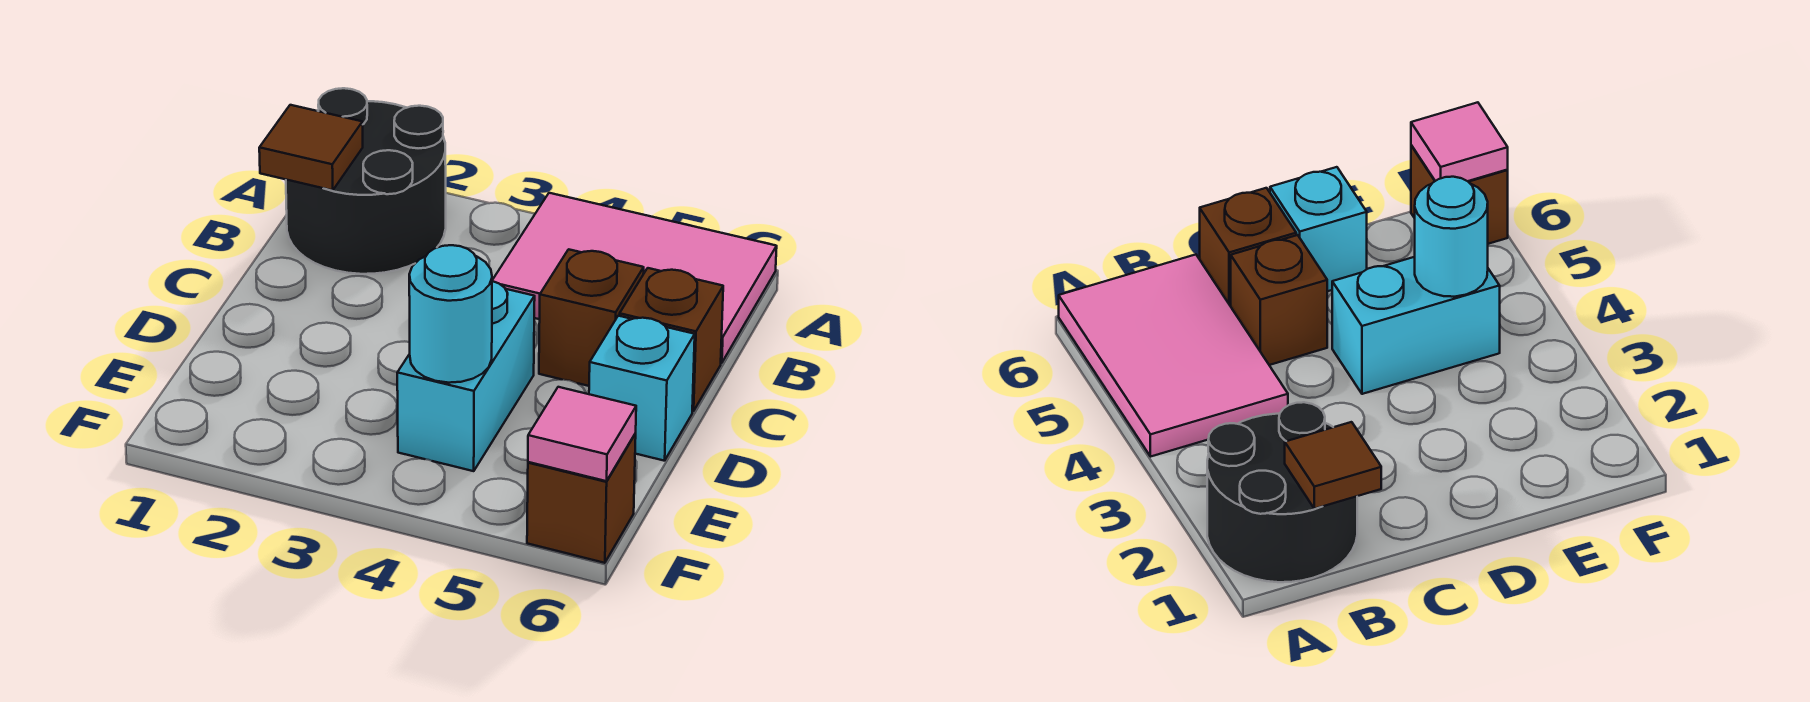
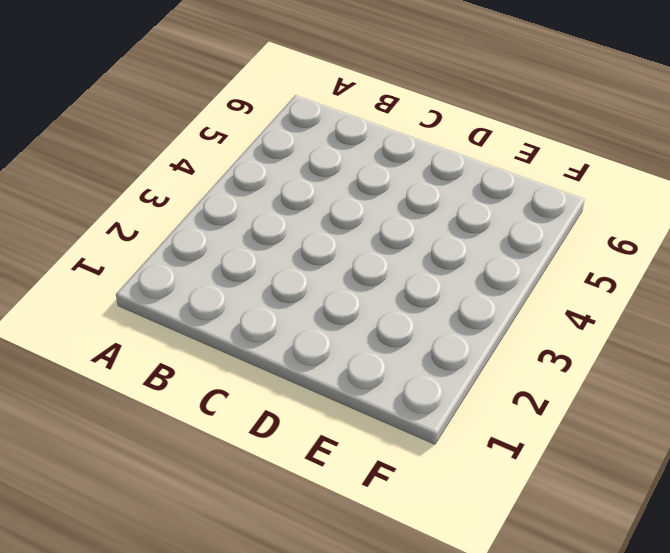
none -> black 2x2 round brick [286,88,446,274]
none -> pink 2x3 tile [492,193,777,363]

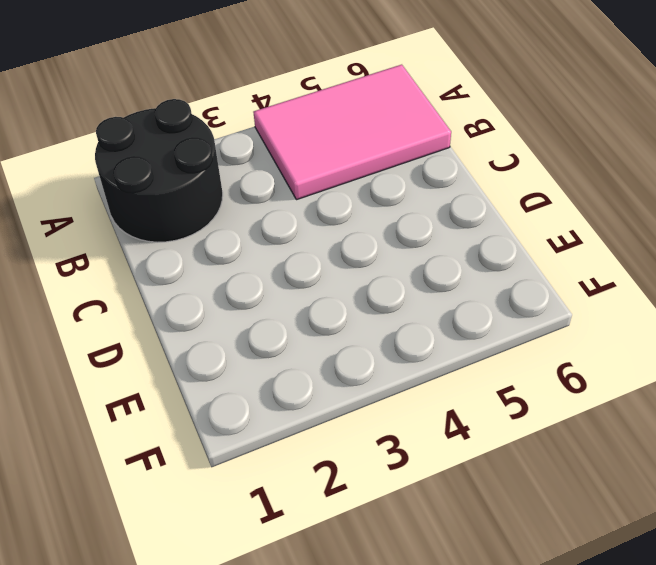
none -> brown 1x1 brick [539,249,644,386]
none -> brown 1x1 brick [620,268,723,411]

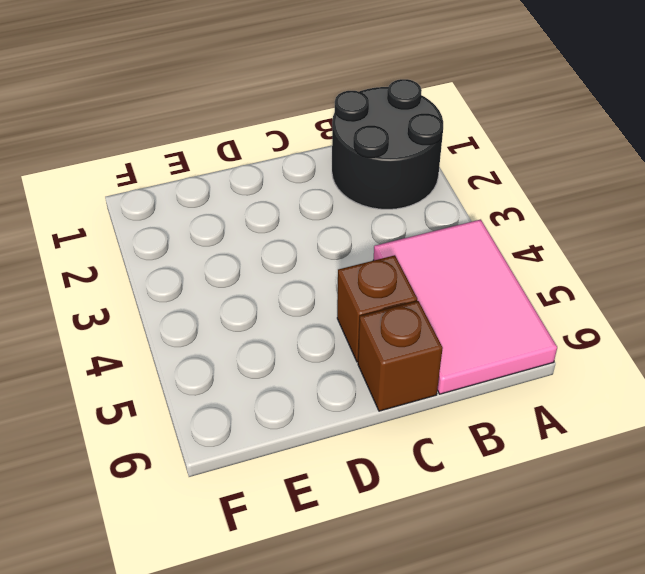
none -> cyan 1x2 brick [397,281,535,471]
none -> cyan 1x1 brick [589,316,695,461]

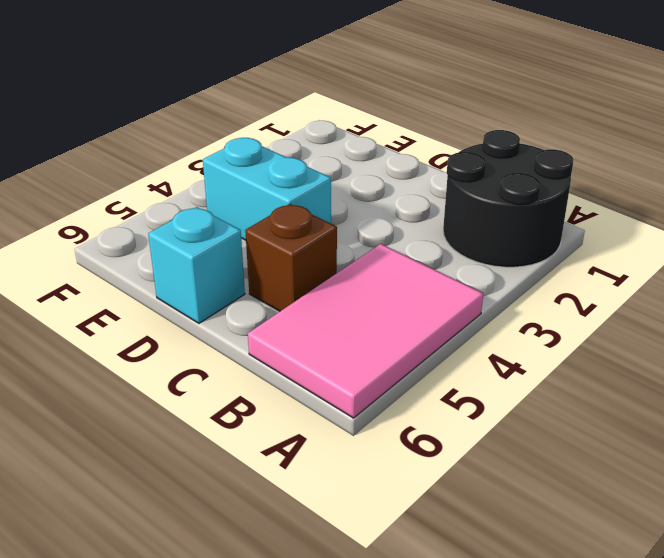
none -> brown 1x1 brick [620,268,723,411]
none -> brown 1x1 brick [527,434,636,563]

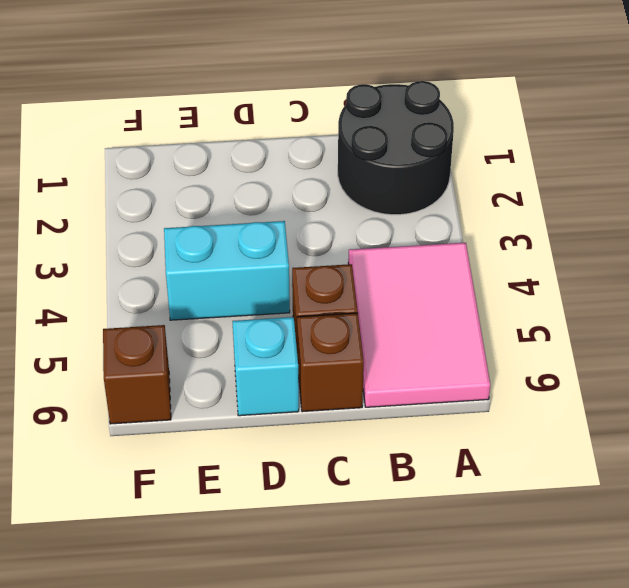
none -> brown 1x1 tile [259,105,363,190]
none -> cyan 1x1 round brick [409,245,492,383]

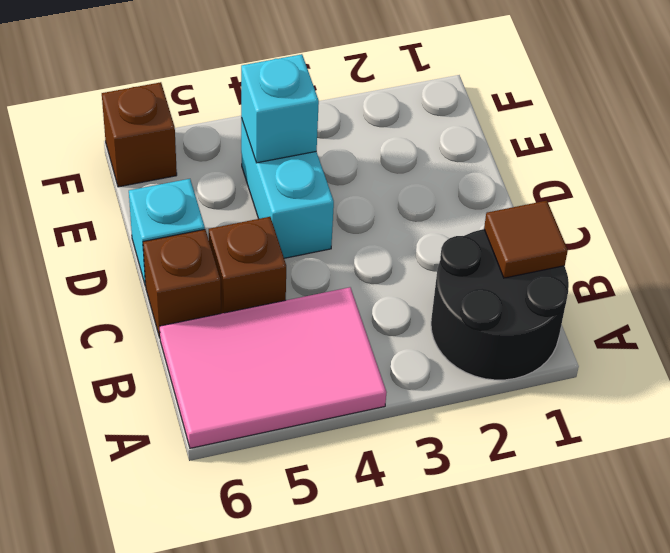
cyan 1x1 brick [241,54,319,163] -> cyan 1x1 round brick [409,245,492,383]
none -> pink 1x1 tile [528,387,636,481]

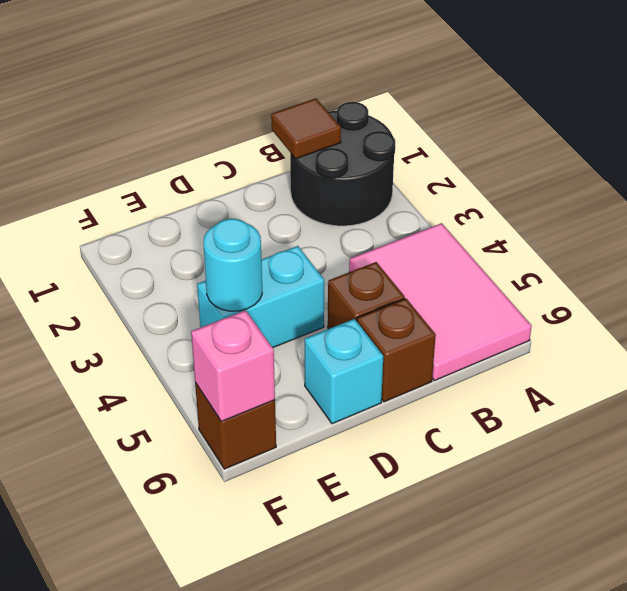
pink 1x1 brick [191,310,275,422] -> pink 1x1 tile [528,387,636,481]

